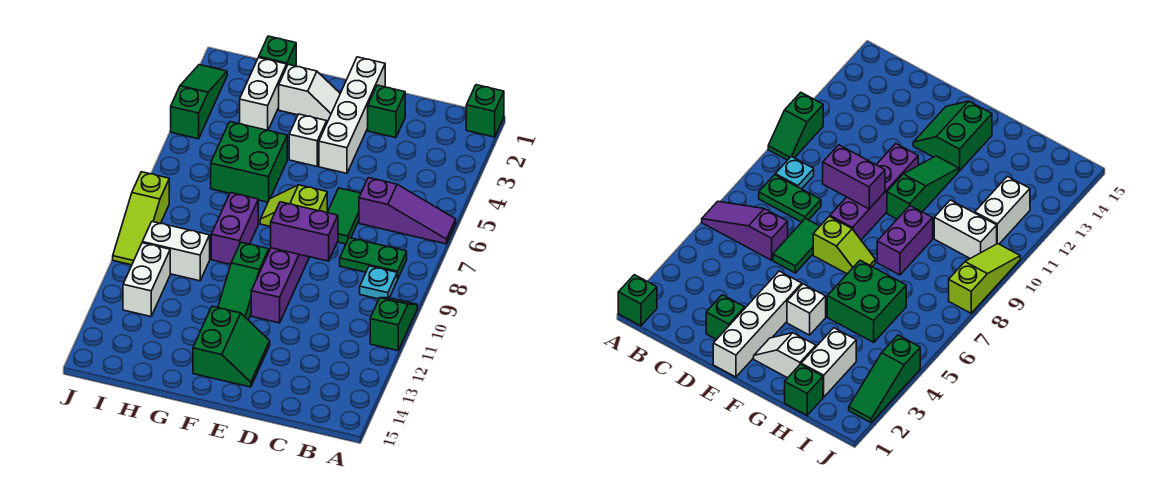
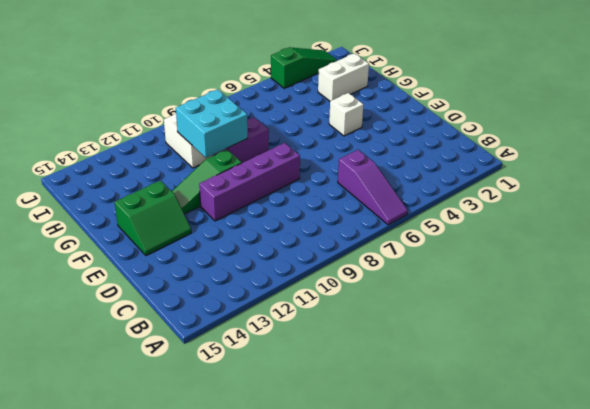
cyan 2x2 brick [176,89,248,158] -> none
none -> green 1x1 brick [466,85,504,137]
none -> green 1x2 slope [370,298,417,351]
none -> green 1x2 plate [340,238,407,279]

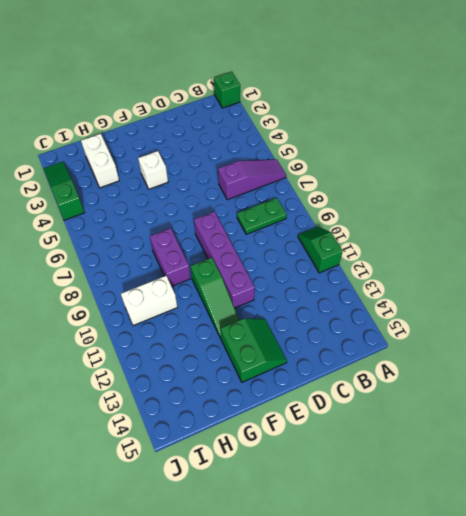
none -> cyan 1x1 plate [360,266,397,299]
none -> green 1x1 brick [368,85,405,138]
none -> green 1x2 tile [327,188,361,244]

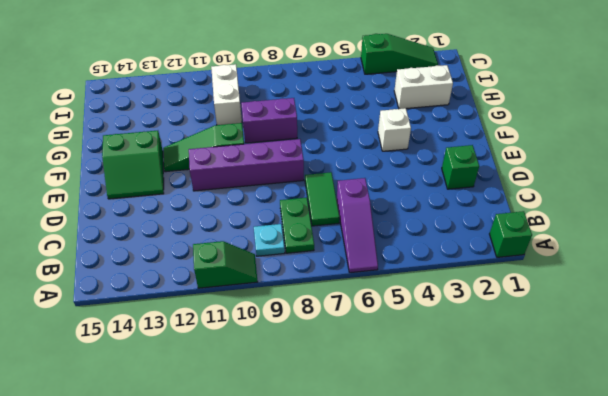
green 1x2 tile [305,172,340,226] -> green 1x2 tile turned to [327,188,361,244]
none -> white 1x4 brick [319,57,385,173]
none -> lime 1x2 slope [260,185,327,227]
none -> white 1x2 slope [279,64,340,122]

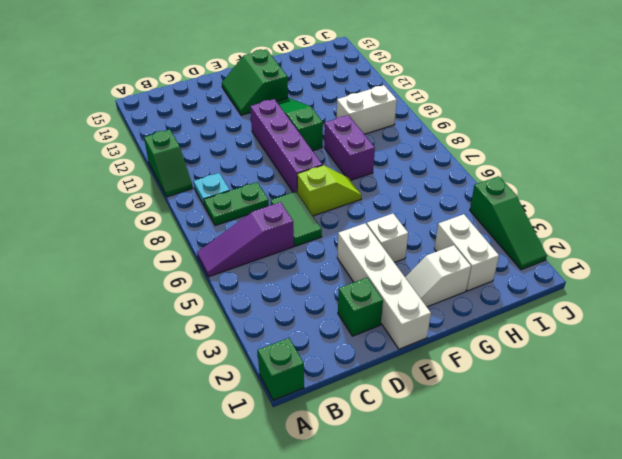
none -> green 2x2 brick [211,122,287,202]
none -> green 1x1 brick [259,36,296,66]
none -> white 1x2 brick [123,243,170,317]

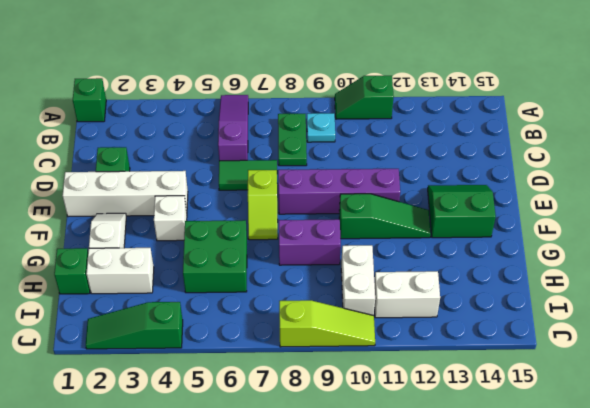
none -> purple 1x2 brick [271,202,338,261]

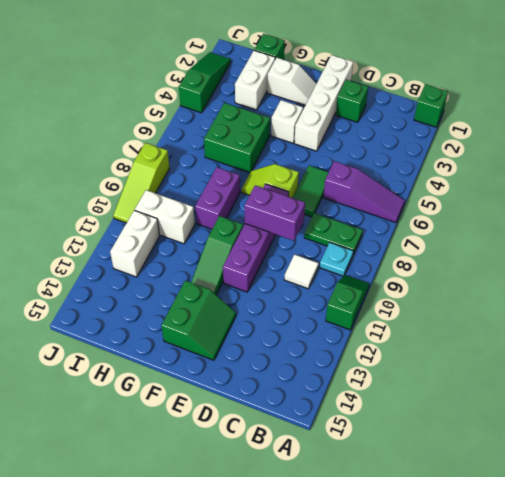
white 1x1 tile [284,255,318,289] -> none

